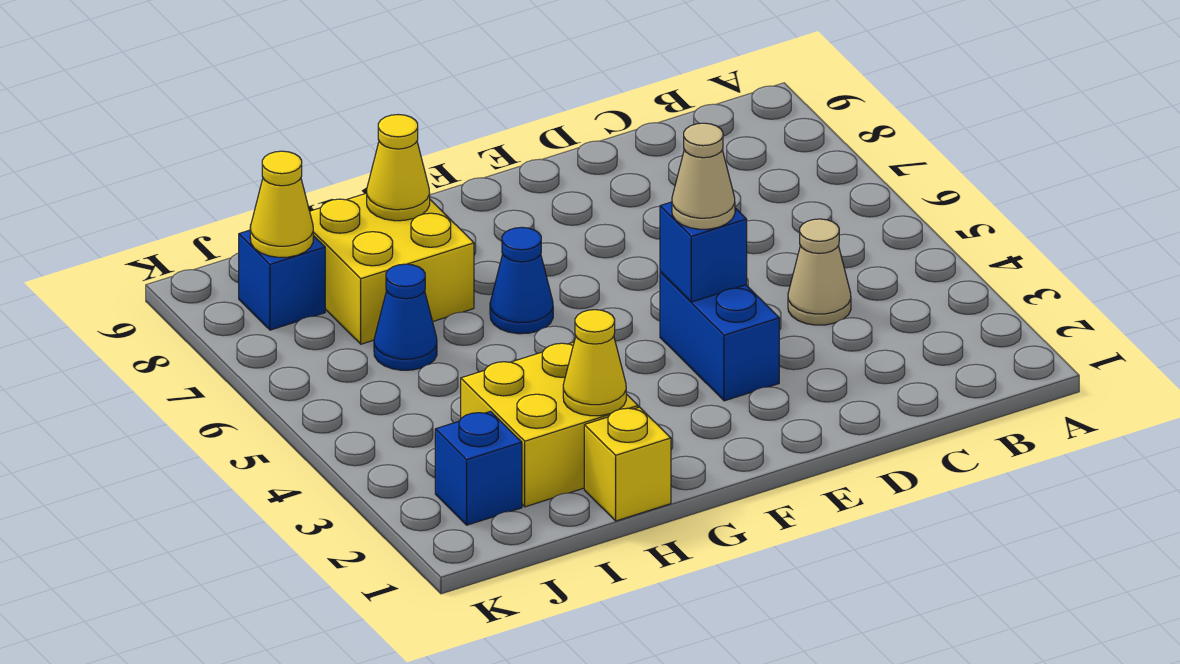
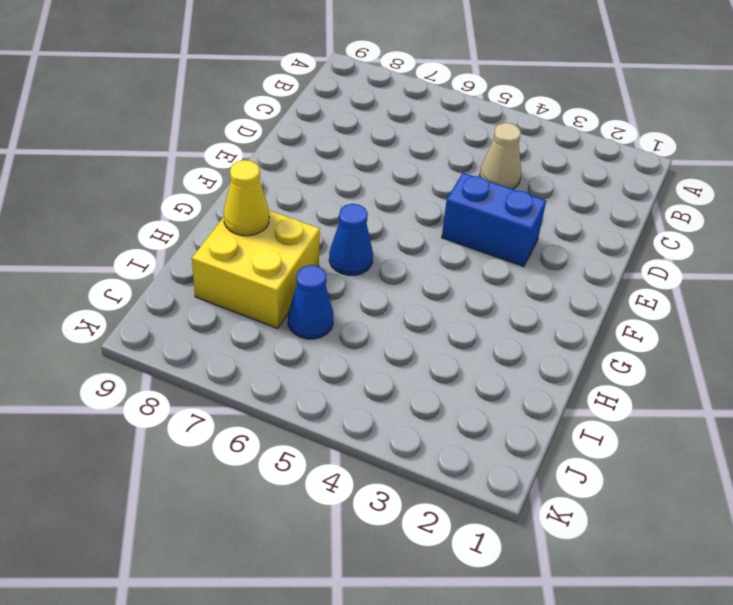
none -> yellow 1x1 brick [584,407,671,521]
none -> yellow 2x2 brick [461,342,638,507]
none -> blue 1x1 brick [435,411,522,525]

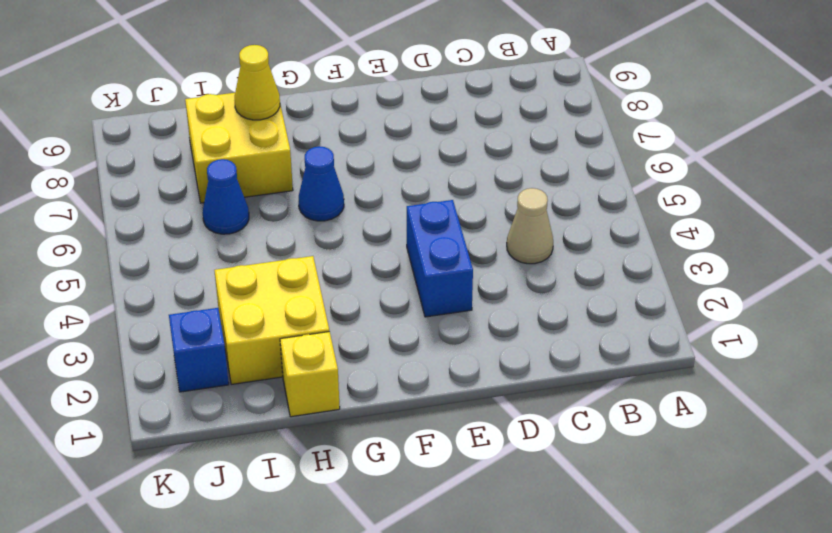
none -> blue 1x1 brick [239,230,325,330]
none -> blue 1x1 brick [660,202,747,302]
none -> yellow 1x1 cone [563,310,626,416]

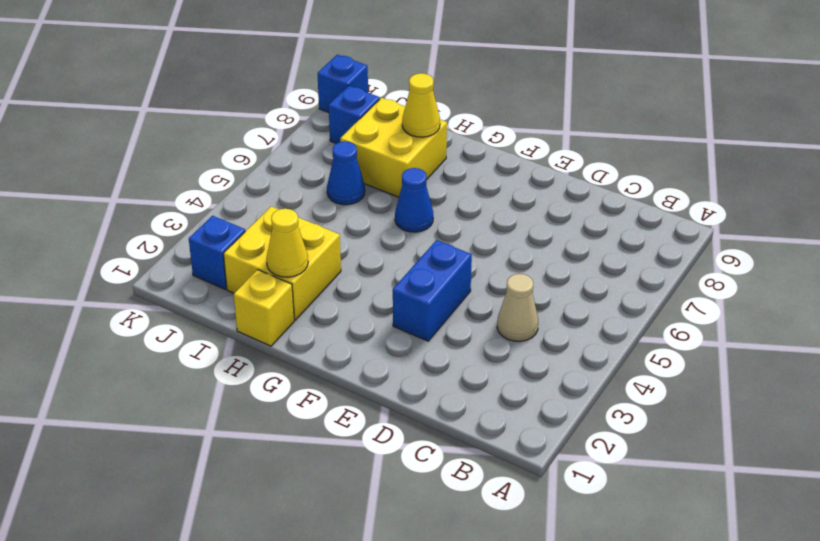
blue 1x1 brick [317,55,368,113] -> blue 1x1 brick moved to [660,202,747,302]
none -> yellow 1x1 cone [250,151,313,257]
none -> tan 1x1 cone [672,123,735,229]

